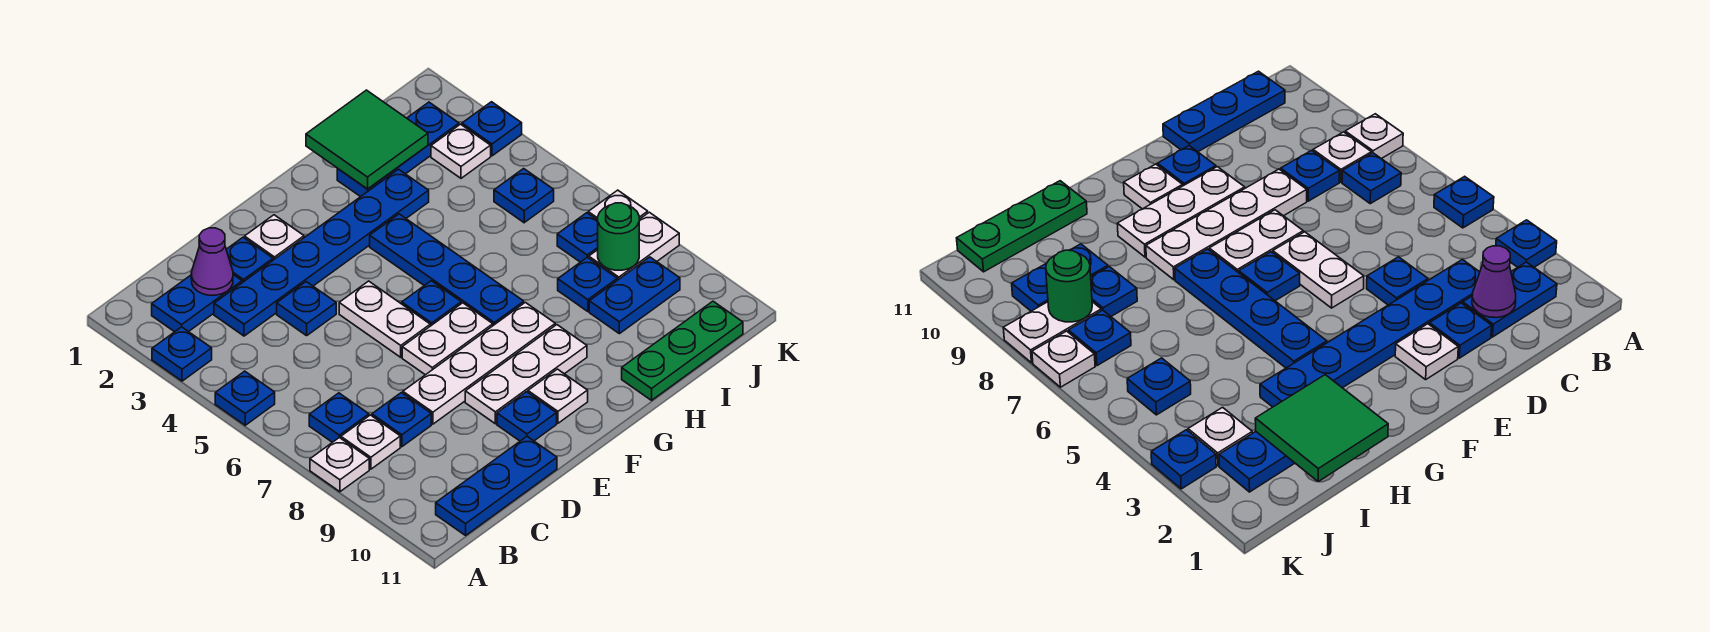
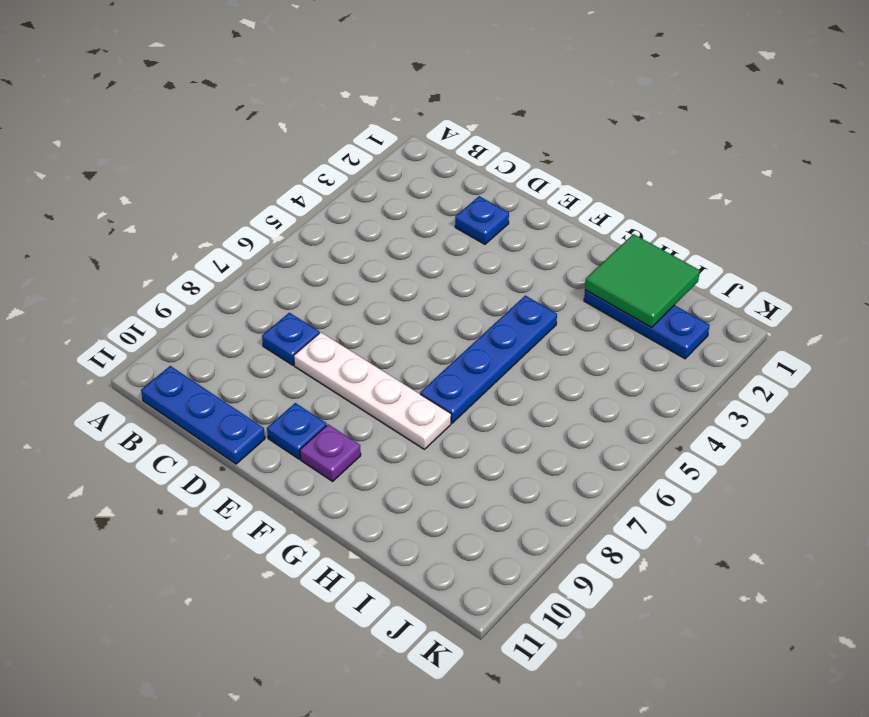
purple 1x1 plate [300,424,361,481] -> white 1x1 plate [528,369,588,423]
none -> blue 1x1 plate [152,327,212,381]
none -> blue 1x1 plate [215,371,275,425]
none -> white 1x1 plate [310,437,369,492]
none -> blue 1x2 plate [152,275,242,332]

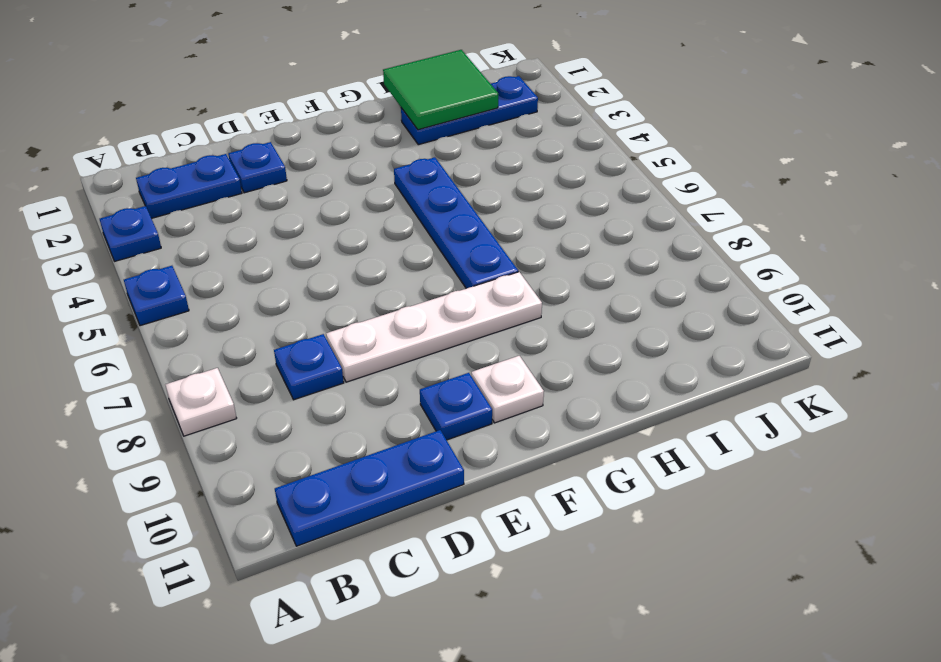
none -> blue 1x1 plate [309,393,369,442]
none -> white 1x1 plate [341,415,400,469]
none -> blue 1x6 plate [214,169,429,336]
none -> blue 1x1 plate [277,282,336,336]

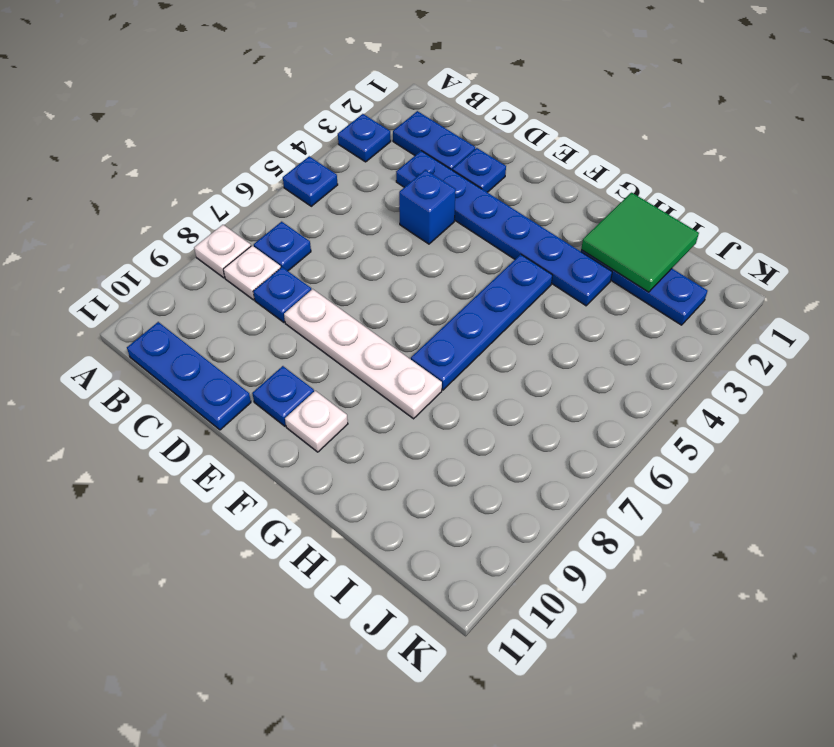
blue 1x1 brick [399,170,456,244] -> blue 1x1 plate [277,282,336,336]
none -> white 1x1 plate [245,215,304,260]
none -> white 1x2 plate [339,281,430,357]
none -> white 1x2 plate [402,303,493,375]
none -> white 1x3 plate [465,325,587,424]

